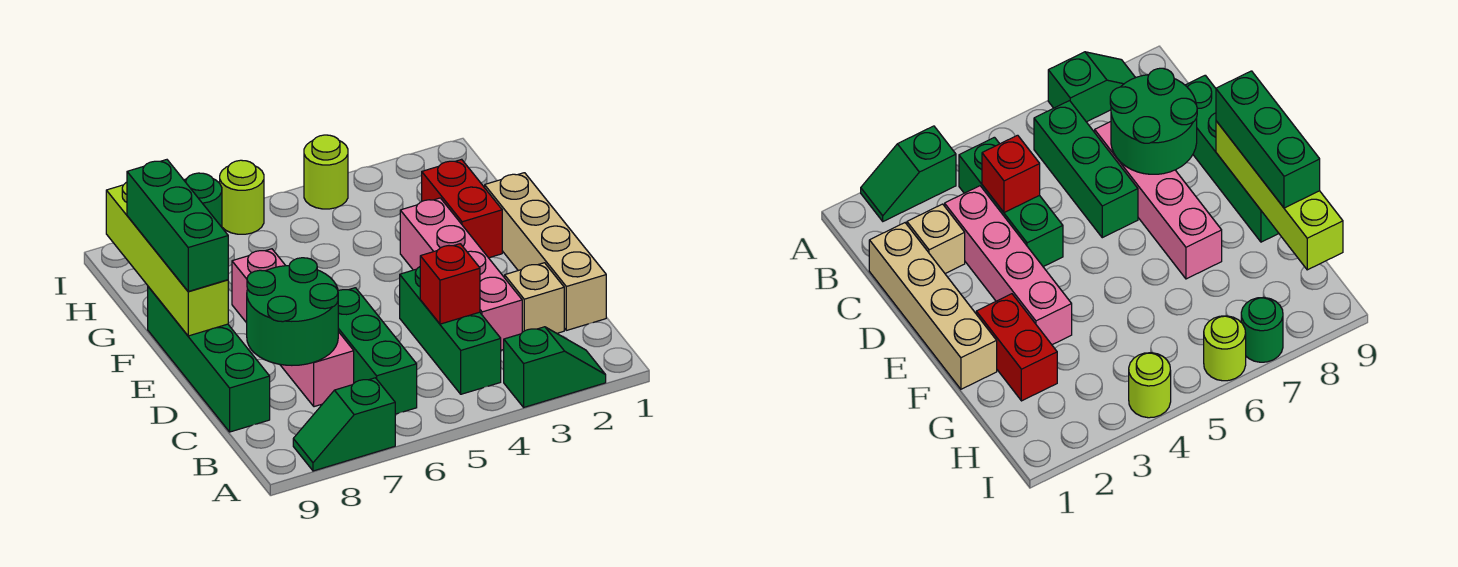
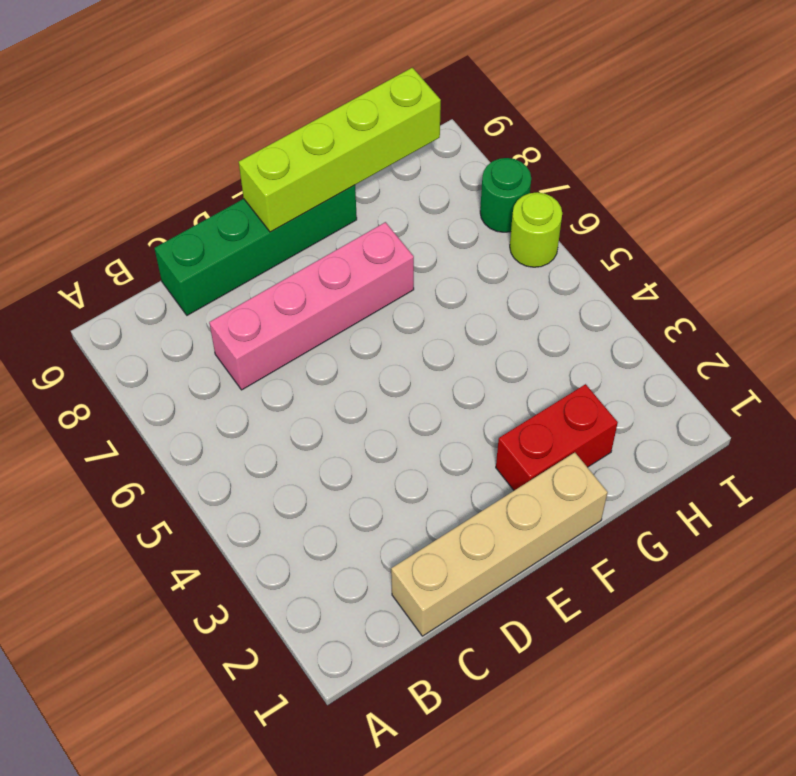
none -> green 1x2 slope [504,327,606,407]
none -> green 1x2 slope [293,378,395,471]
none -> green 1x3 brick [400,267,501,394]

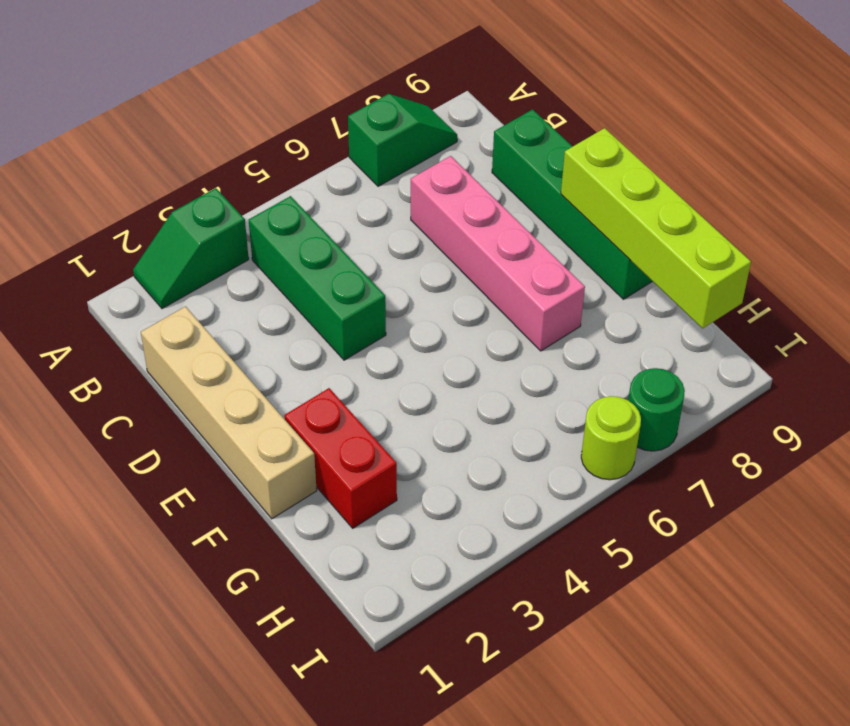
none -> green 1x3 brick [338,288,417,414]
none -> tan 1x1 brick [505,263,564,333]
none -> pink 1x4 brick [400,198,522,350]

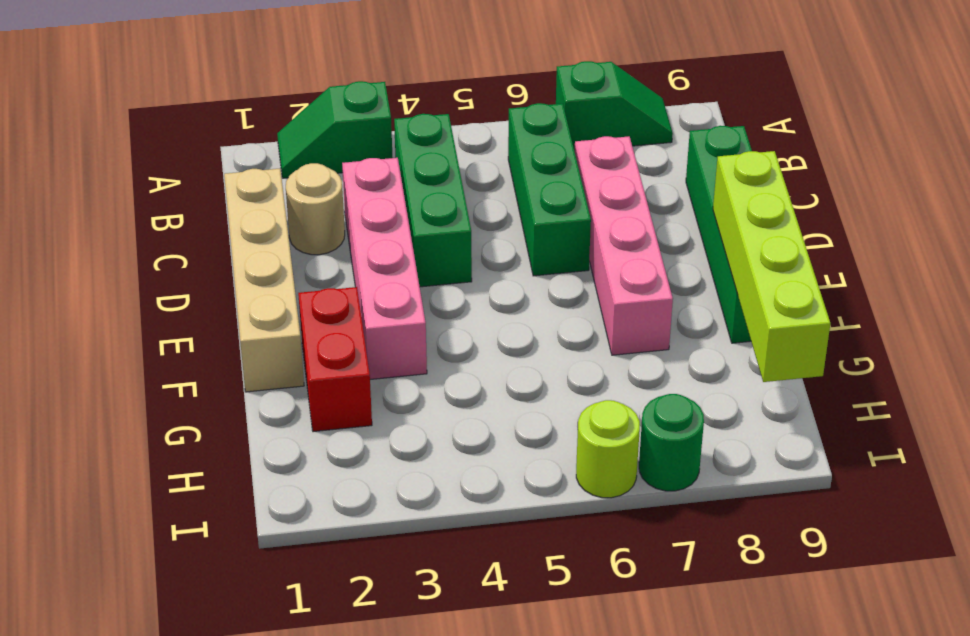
tan 1x1 round brick [286,163,345,255] -> tan 1x1 brick [505,263,564,333]
none -> lime 1x1 round brick [304,135,348,209]
none -> red 1x1 brick [420,244,480,324]
none -> green 2x2 round brick [247,258,338,365]

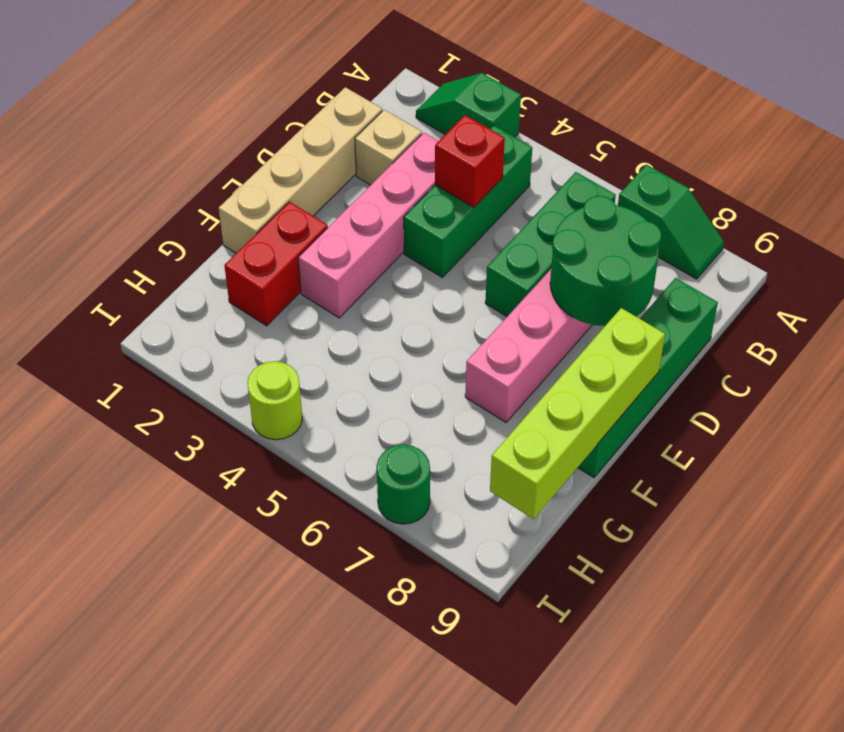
none -> lime 1x1 round brick [220,160,264,234]
none -> green 1x3 brick [127,160,228,291]

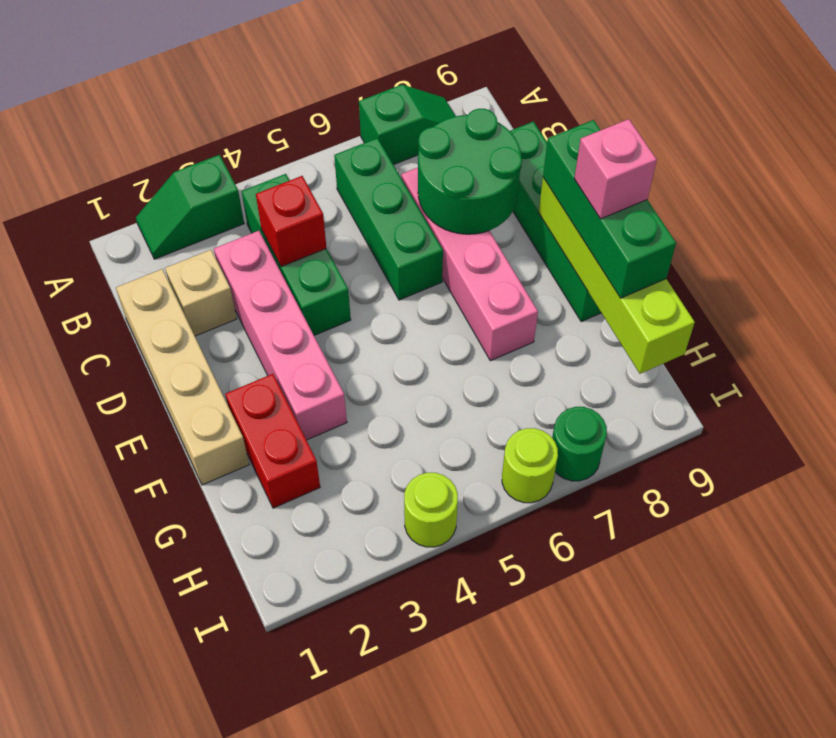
pink 1x1 brick [574,119,657,219] -> none

